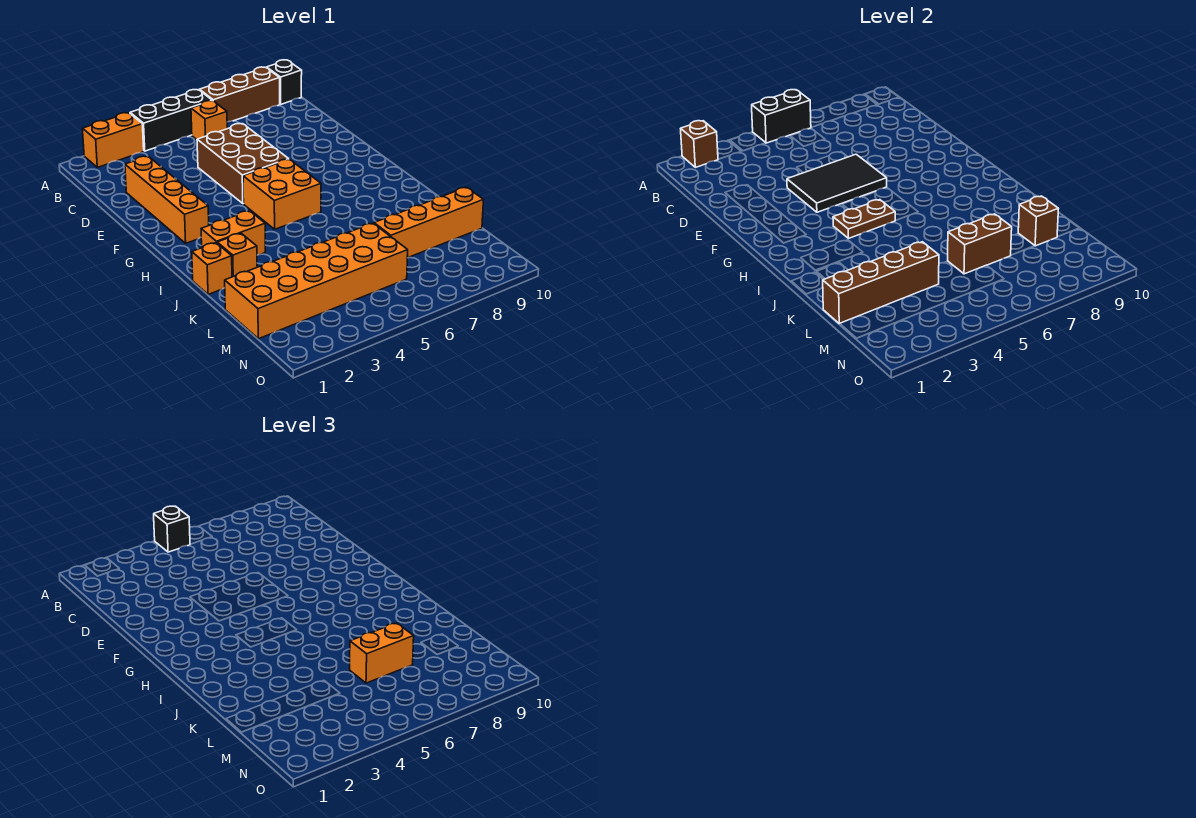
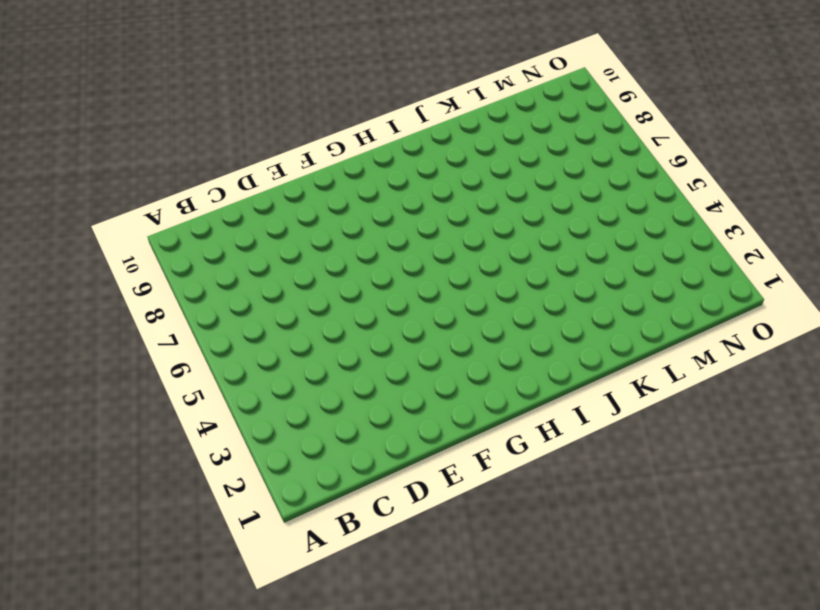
none -> orange 1x2 brick [83,113,144,167]
none -> black 1x3 brick [130,90,212,151]
none -> brown 1x3 brick [200,67,280,122]

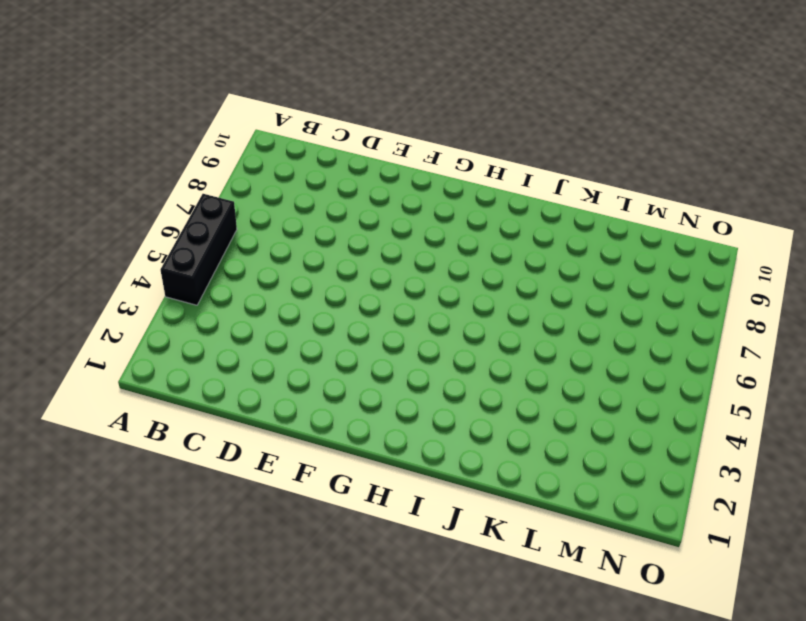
none -> orange 1x2 brick [83,113,144,167]
none -> brown 1x3 brick [200,67,280,122]
none -> black 1x1 brick [267,60,302,104]

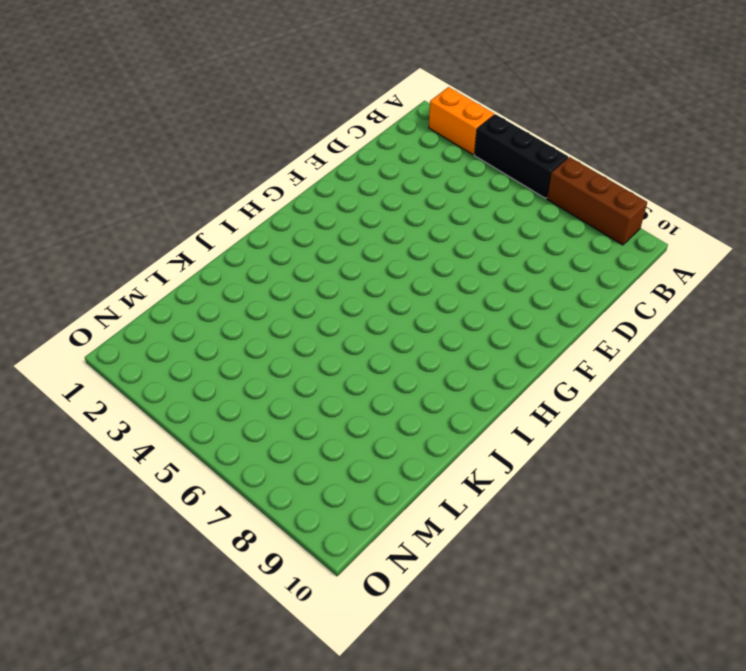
none -> black 1x1 brick [267,60,302,104]
none -> orange 1x1 brick [191,101,228,140]
none -> orange 1x4 brick [125,156,209,243]

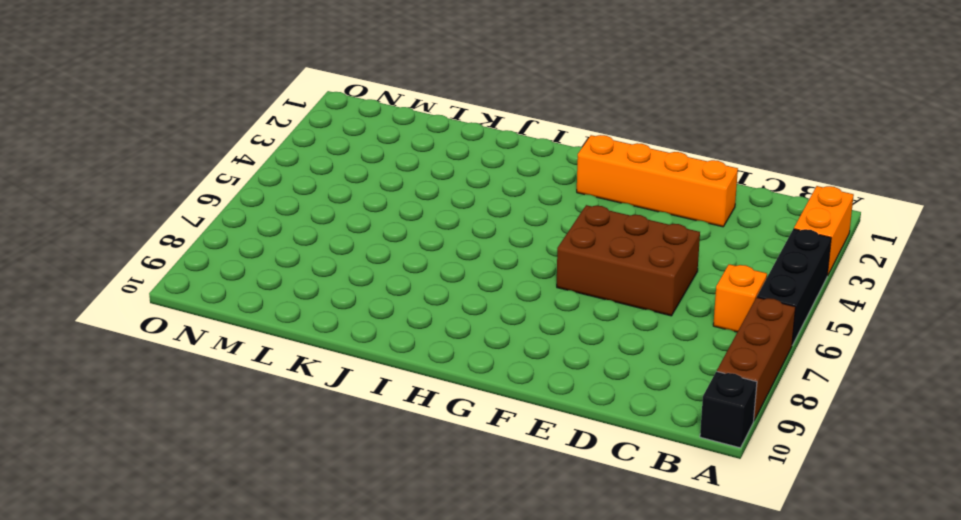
none -> orange 2x2 brick [243,159,321,229]
none -> orange 1x2 brick [201,211,265,255]
none -> orange 1x1 brick [192,243,232,294]

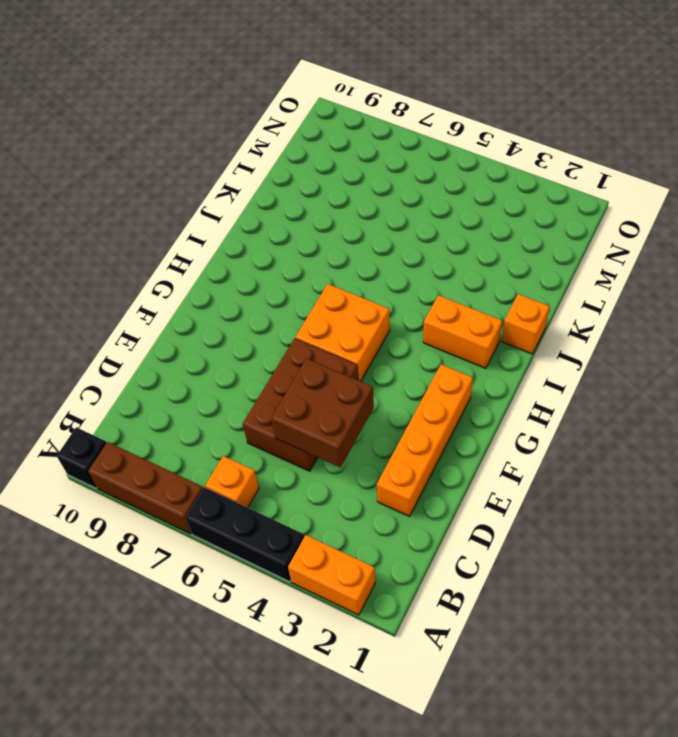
brown 2x2 brick [271,359,374,467] -> black 2x3 tile [787,154,887,212]
none -> orange 1x1 brick [217,233,257,277]
none -> orange 2x6 brick [225,223,408,339]
none -> orange 1x4 brick [374,187,483,258]

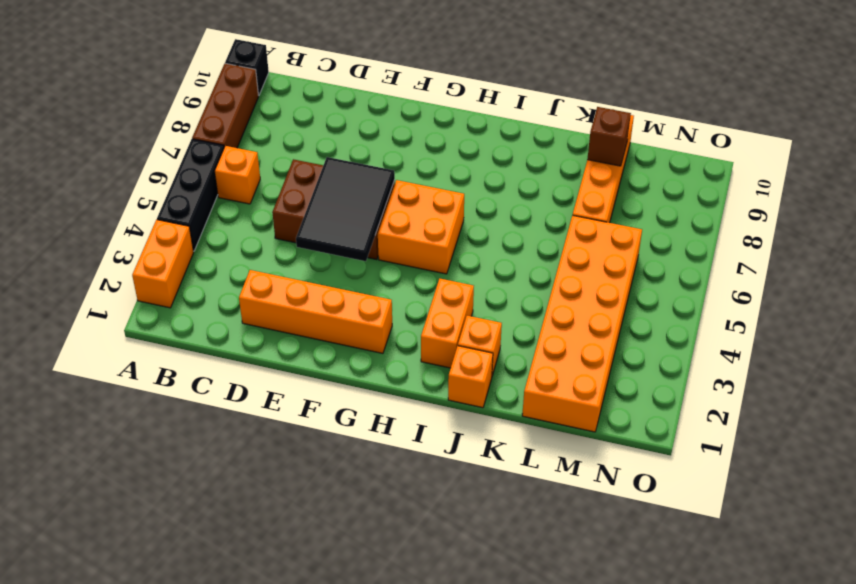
none -> brown 1x1 brick [681,121,718,167]
none -> black 1x2 brick [752,90,811,143]
none -> brown 1x2 plate [833,200,896,238]

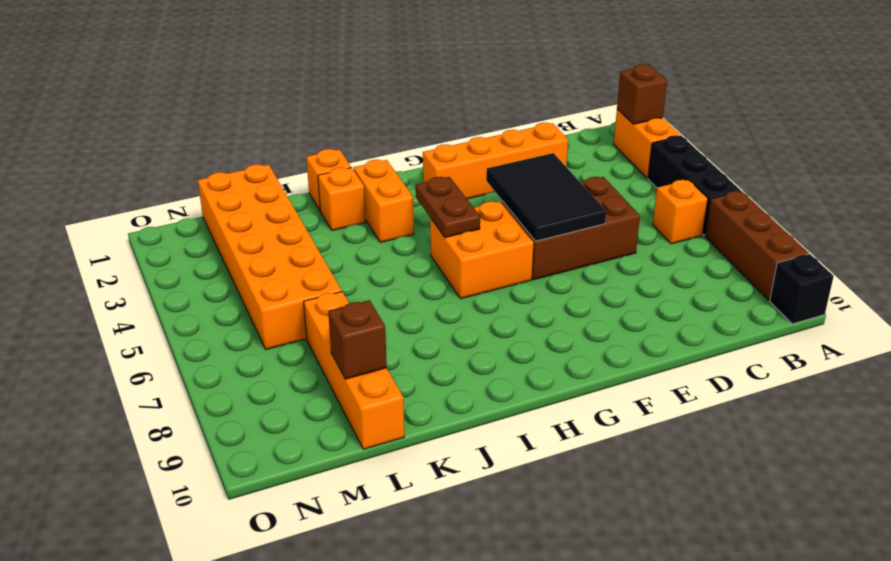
none -> black 1x2 brick [752,90,811,143]
none -> brown 1x4 brick [823,242,939,324]
none -> brown 1x2 brick [948,214,1012,274]

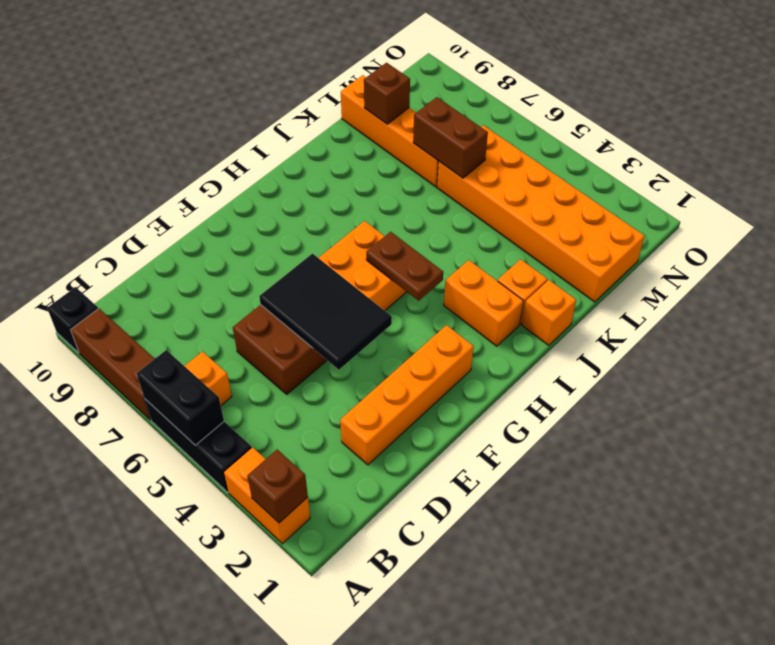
none -> brown 1x4 brick [823,242,939,324]
none -> black 1x1 brick [154,506,190,552]
none -> orange 1x2 brick [350,623,414,683]

